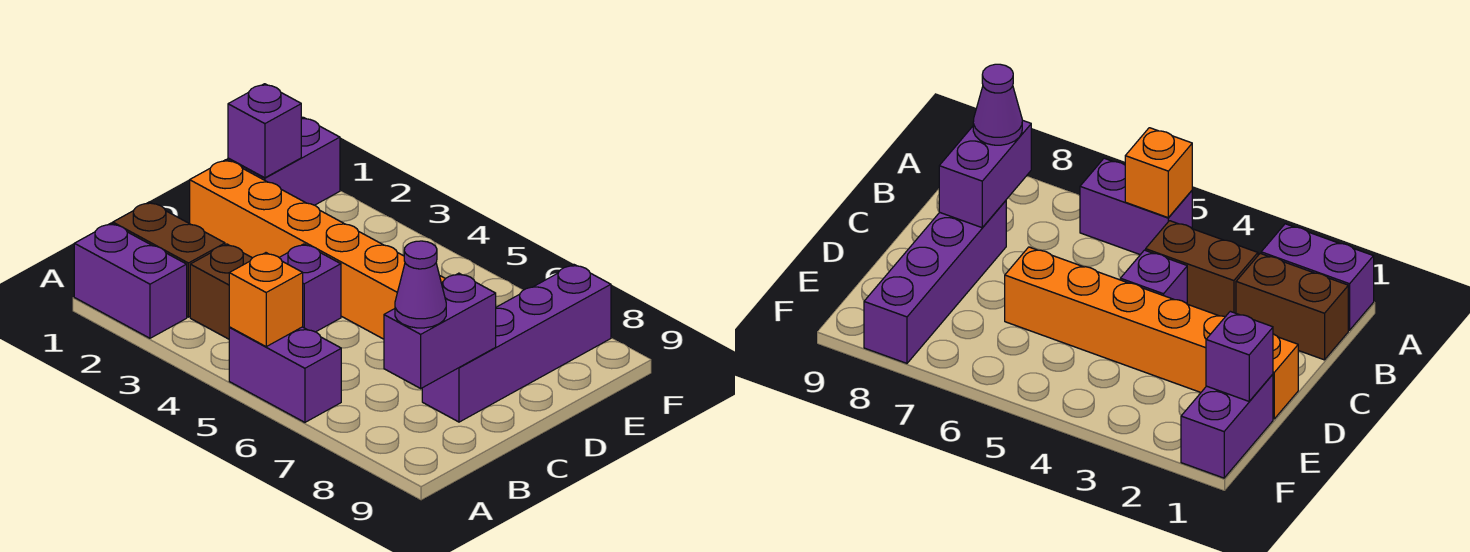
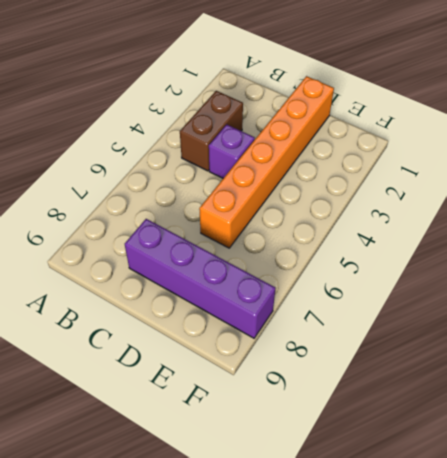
none -> purple 1x2 brick [74,223,187,338]
none -> purple 1x2 brick [229,327,341,422]
none -> brown 1x2 brick [113,202,225,317]

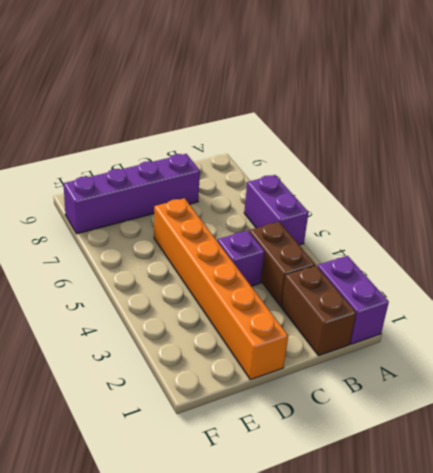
none -> purple 1x2 brick [228,117,340,205]
none -> orange 1x1 brick [229,253,303,347]
none -> purple 1x2 brick [384,273,496,388]

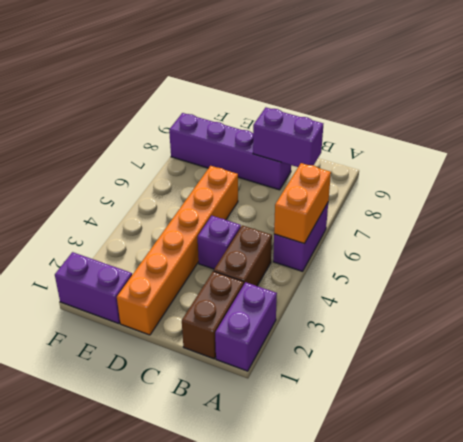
orange 1x2 brick [274,163,331,243] -> orange 1x1 brick [229,253,303,347]
none -> purple 1x1 brick [228,84,301,178]
none -> purple 1x1 cone [395,241,446,328]

